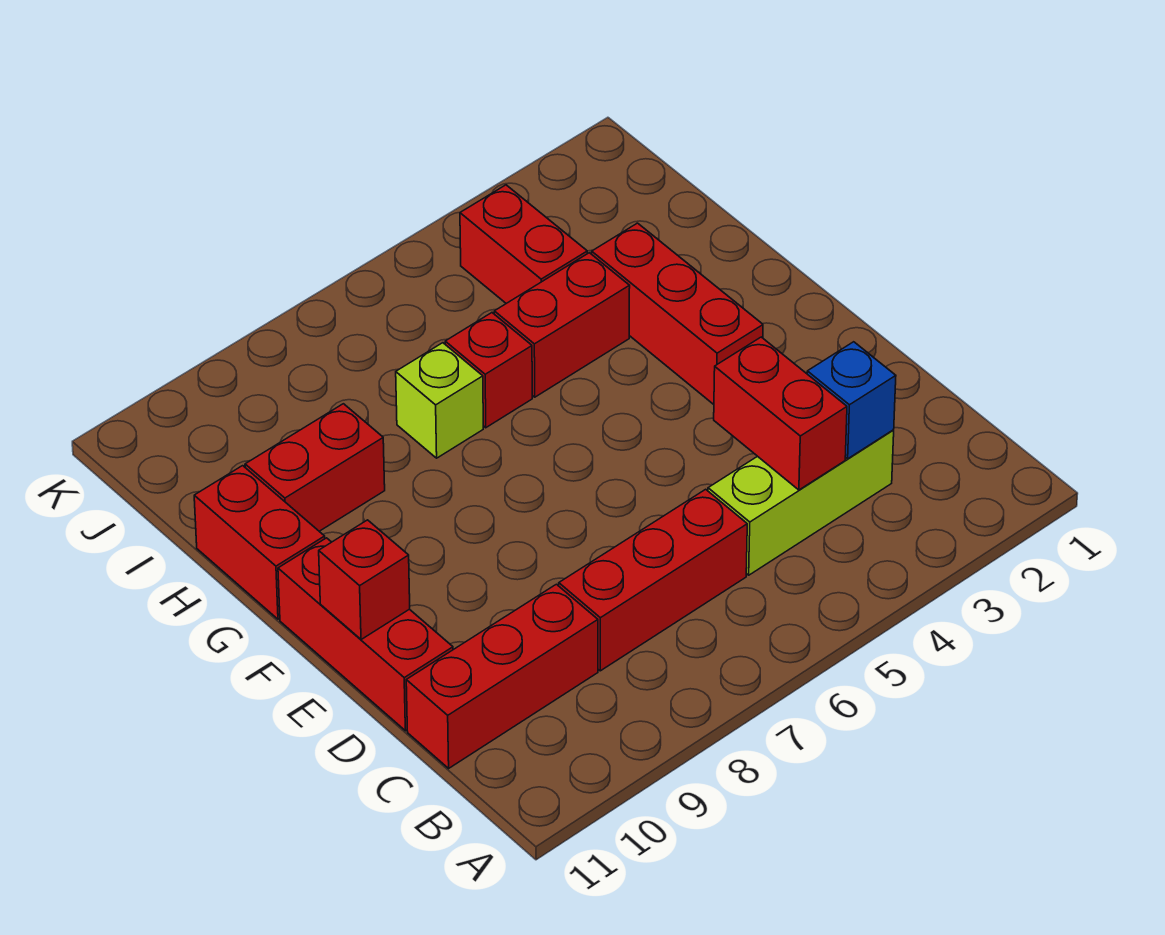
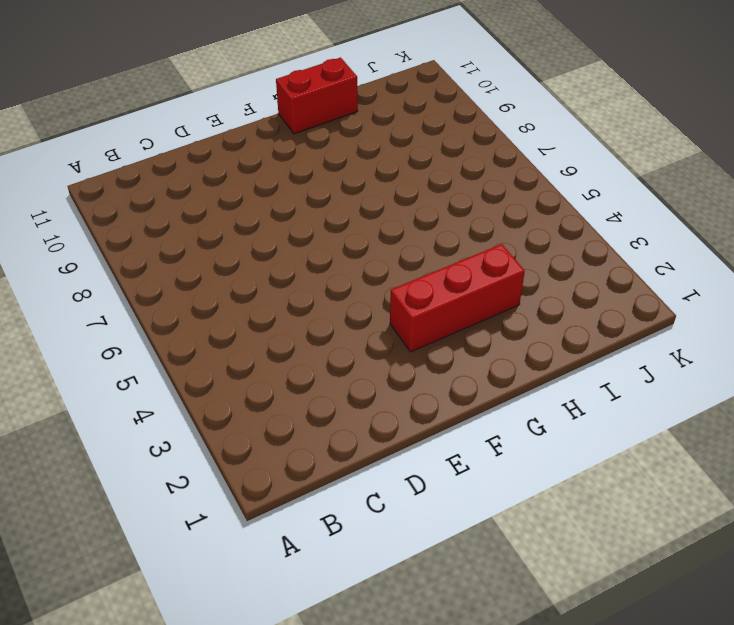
none -> lime 1x3 brick [708,430,894,575]
none -> red 1x3 brick [559,489,747,671]
none -> red 1x3 brick [406,584,598,768]

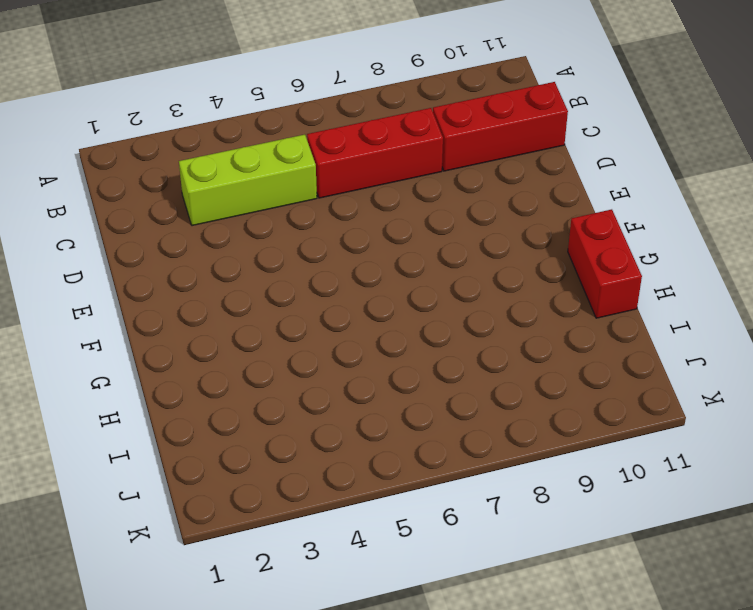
none -> red 1x3 brick [278,538,453,731]
none -> red 1x3 brick [592,223,763,404]
none -> red 1x2 brick [494,253,630,397]

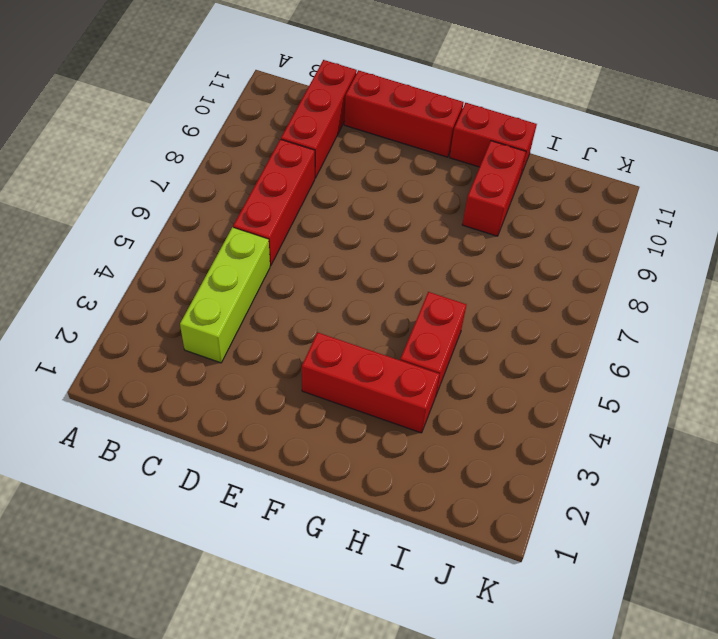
none -> red 1x1 brick [445,313,532,428]
none -> lime 1x1 brick [396,343,483,458]
none -> red 1x2 brick [460,185,587,303]

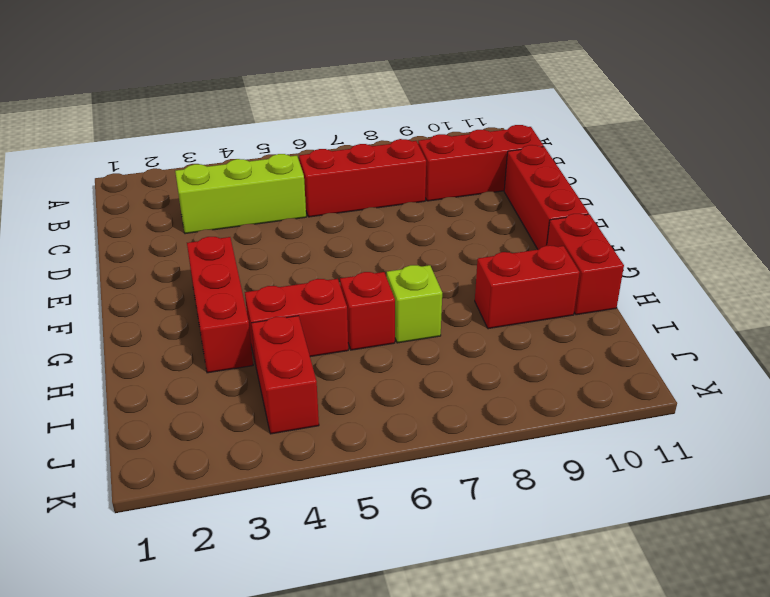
none -> blue 1x1 brick [807,342,896,459]
none -> red 1x2 brick [714,337,847,490]
none -> red 1x1 brick [319,520,410,640]

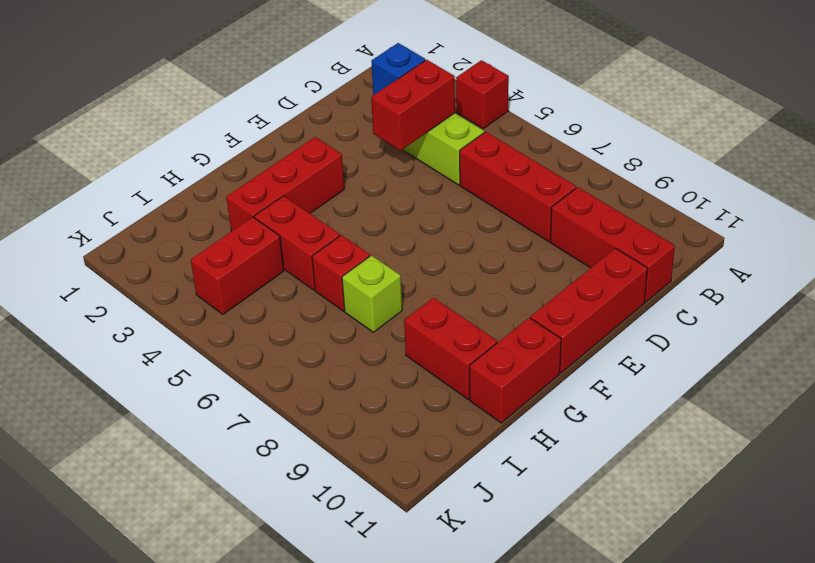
red 1x1 brick [456,60,509,129] -> red 1x1 brick moved to [319,520,410,640]

